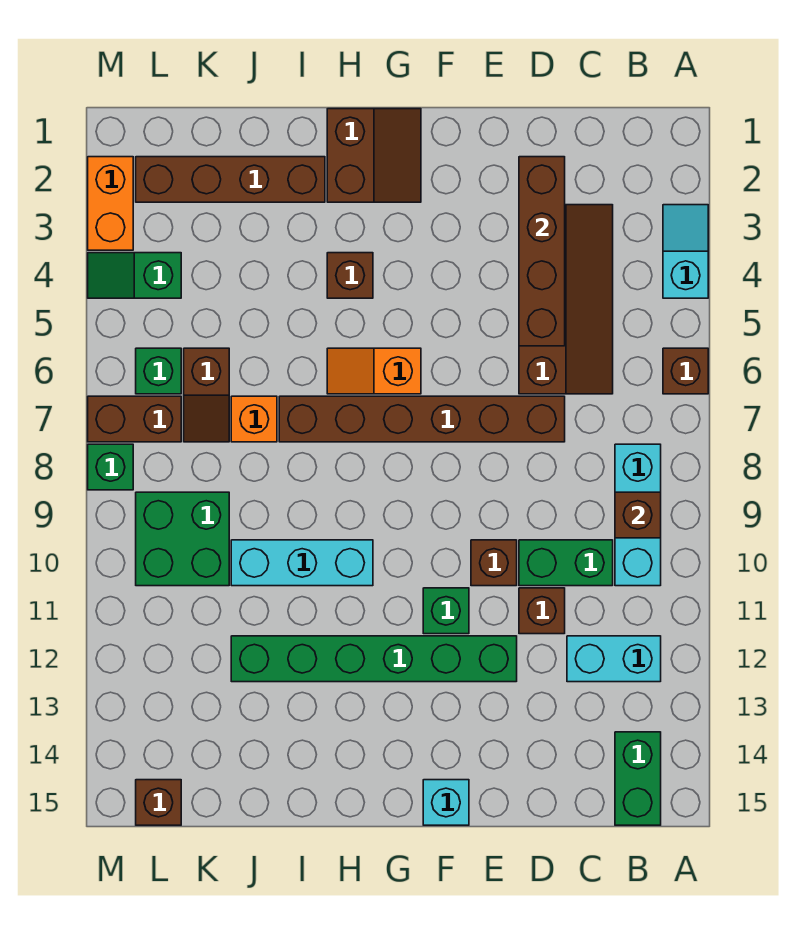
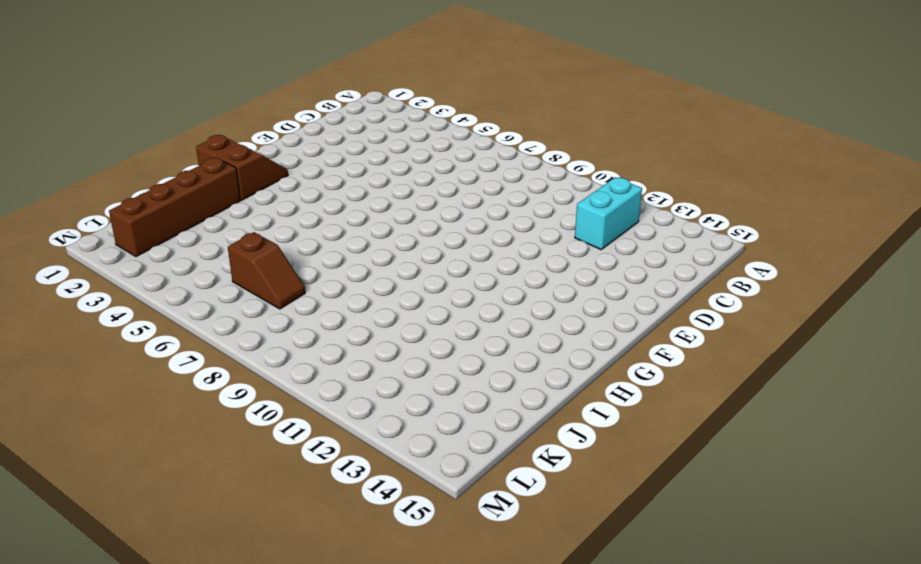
none -> cyan 1x2 slope [663,205,708,298]
none -> brown 1x1 brick [663,348,708,394]
none -> cyan 1x3 brick [615,444,661,586]

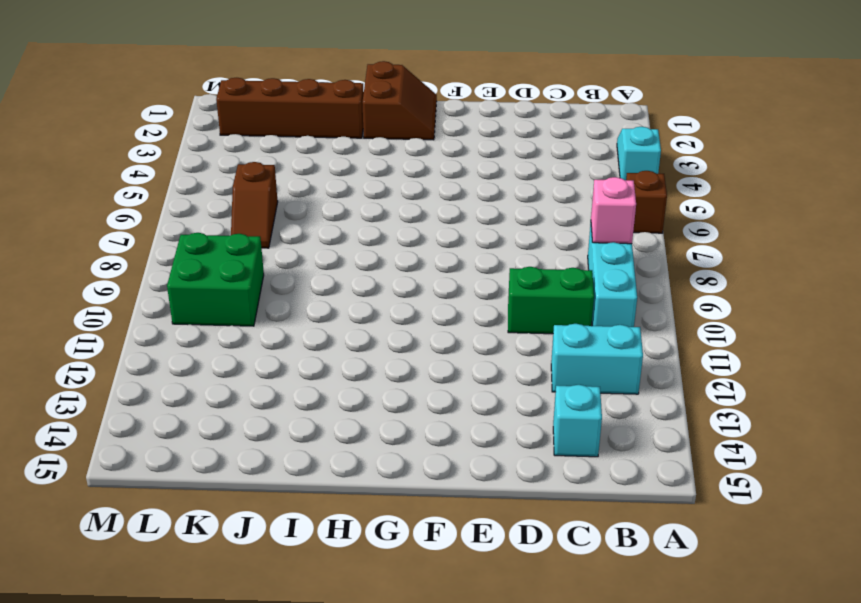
pink 1x1 brick [591,177,636,244] -> none
cyan 1x1 brick [553,385,602,457] -> cyan 1x1 brick moved to [423,780,469,825]
none -> green 1x2 brick [615,732,661,825]
none -> brown 2x4 slope [519,205,613,394]
none -> brown 1x6 brick [279,396,565,442]

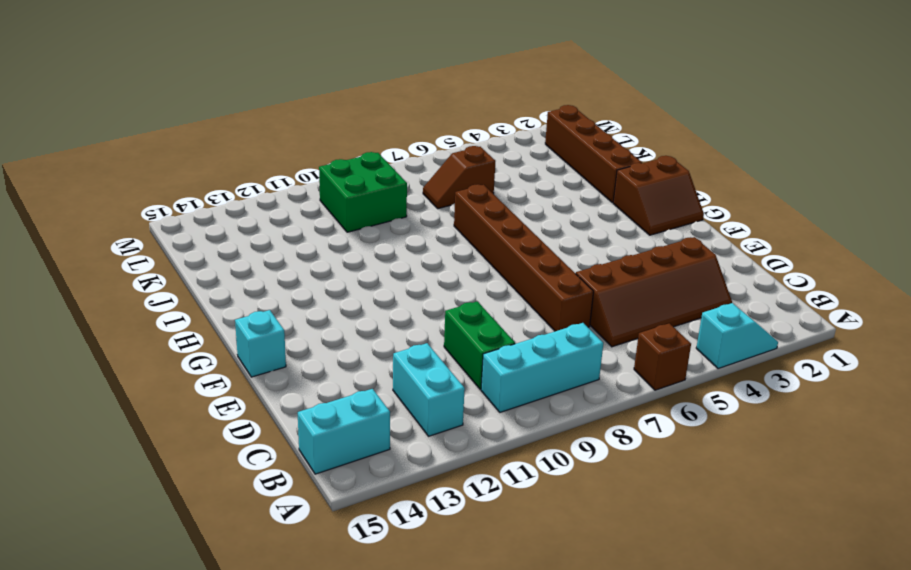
cyan 1x2 brick [298,389,390,474] -> green 1x2 brick [615,732,661,825]
none -> brown 1x1 brick [519,588,565,634]
none -> brown 1x1 brick [471,540,517,586]
none -> green 1x6 brick [231,636,517,682]

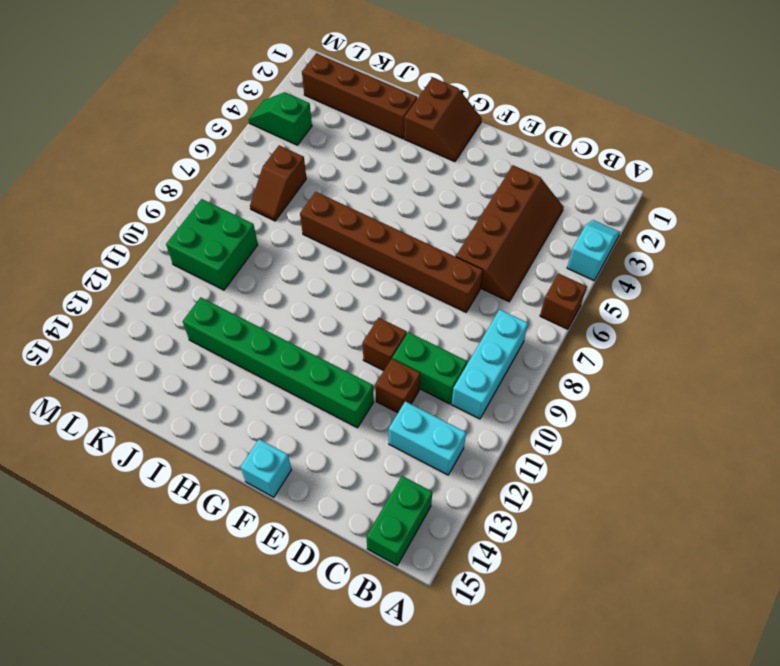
none -> green 1x1 brick [423,588,469,634]
none -> orange 1x2 slope [327,348,421,394]
none -> brown 1x1 brick [327,253,373,298]

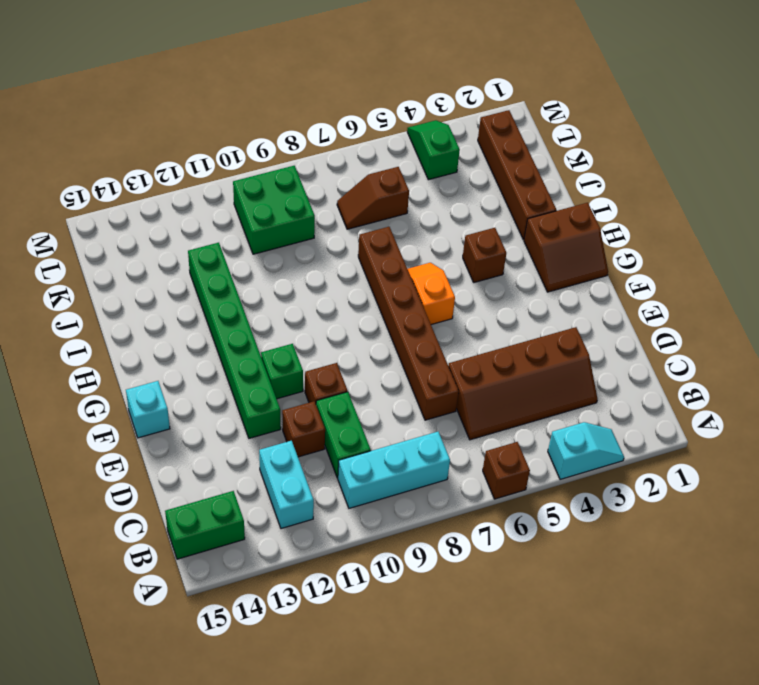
none -> cyan 1x3 brick [231,540,373,586]
none -> orange 1x1 brick [231,396,277,442]
none -> green 1x1 brick [136,348,181,394]

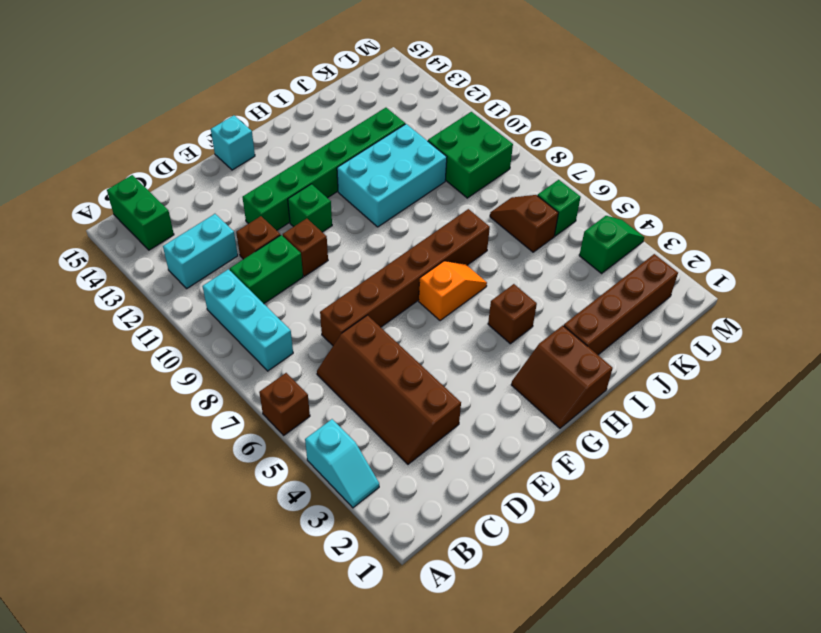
cyan 2x3 brick [337,124,447,227] -> cyan 1x3 brick [231,540,373,586]
none -> orange 1x1 brick [231,396,277,442]
none -> brown 1x2 brick [88,396,181,442]
none -> brown 1x1 brick [136,780,181,825]

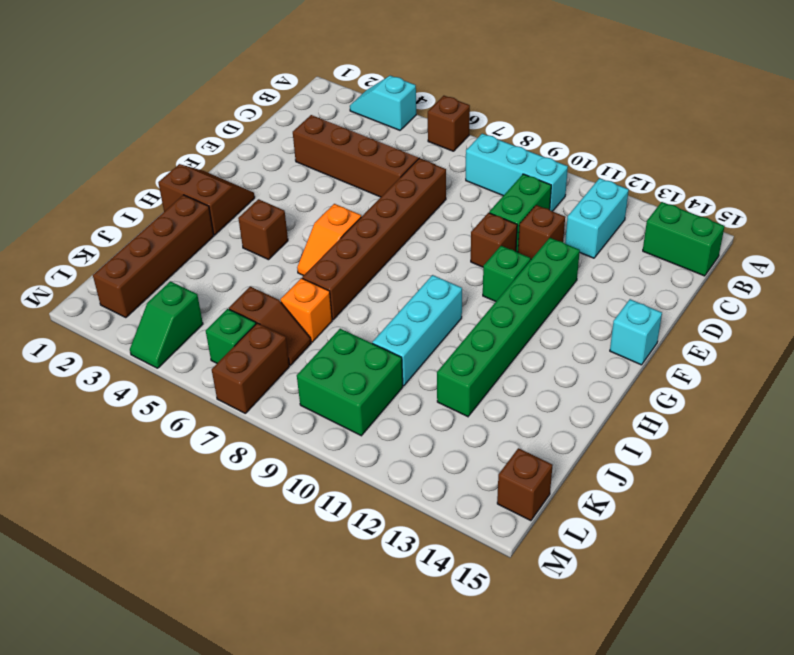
none -> orange 1x2 brick [88,157,133,250]
none -> green 1x1 brick [88,444,133,490]
none -> brown 1x1 brick [615,492,661,538]

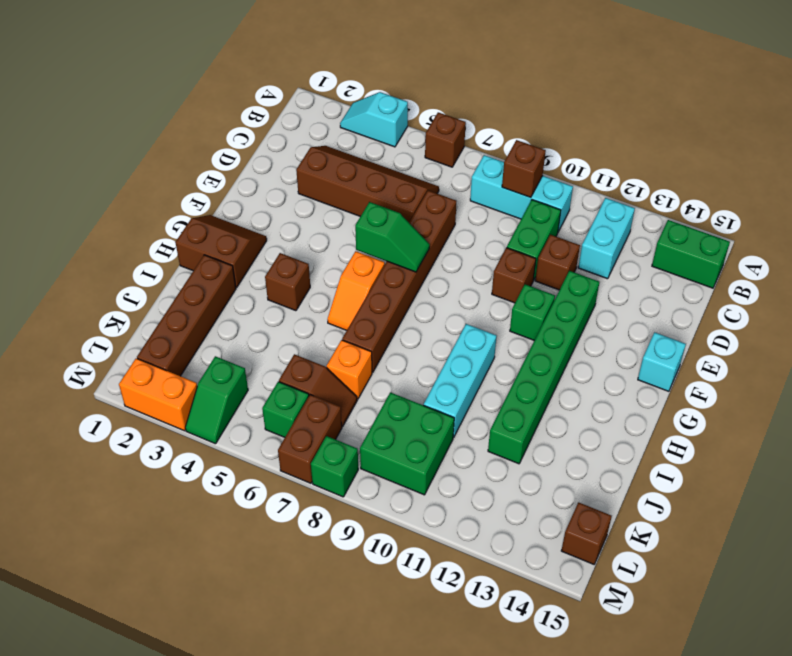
green 1x2 slope [355,202,430,272] -> none
none -> brown 1x4 brick [519,157,565,346]

